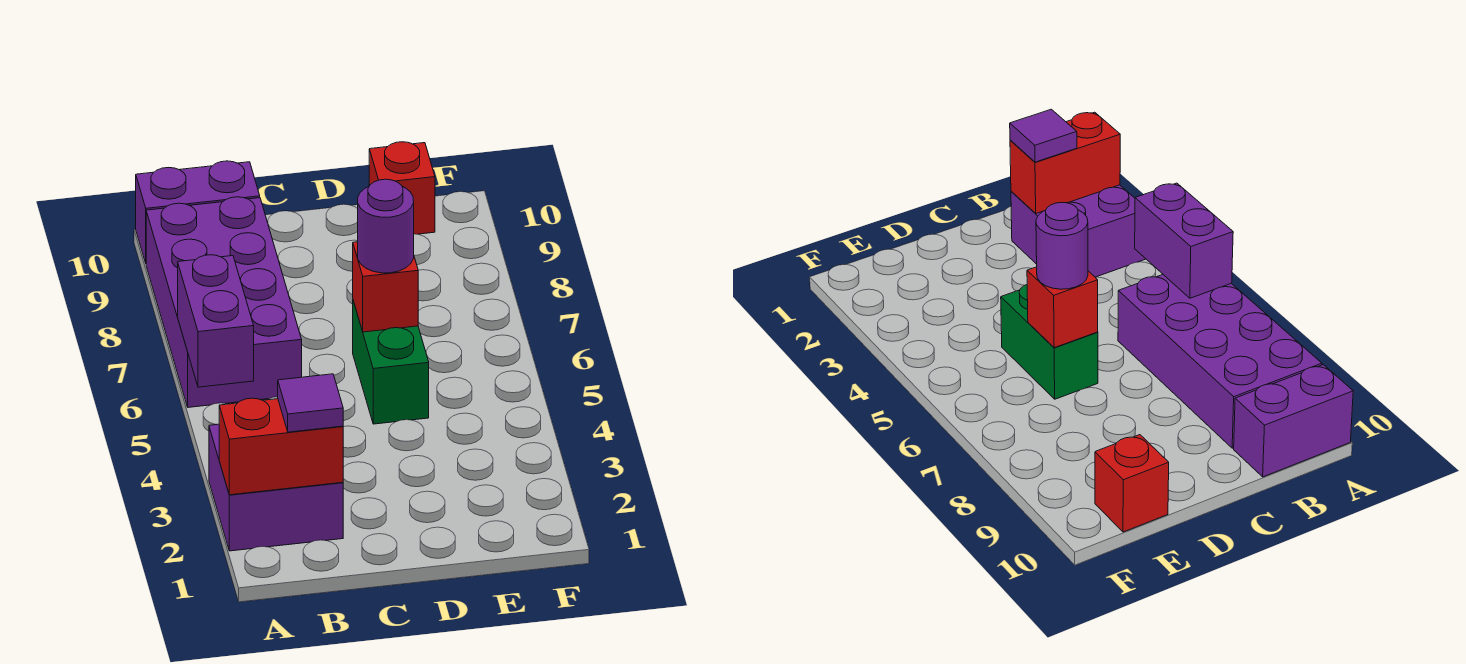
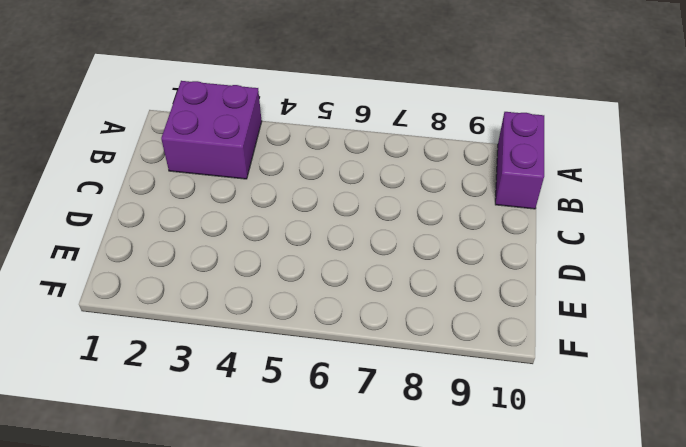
none -> purple 2x4 brick [146,197,302,407]
none -> green 1x2 brick [353,301,429,424]

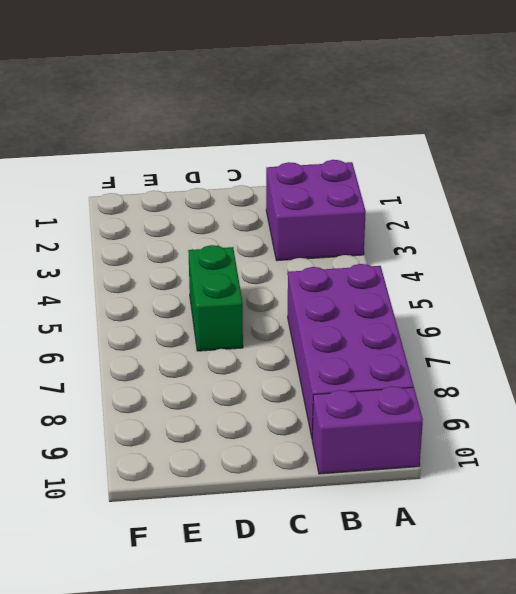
none -> red 1x1 brick [369,142,435,234]
none -> red 1x2 brick [219,398,343,495]

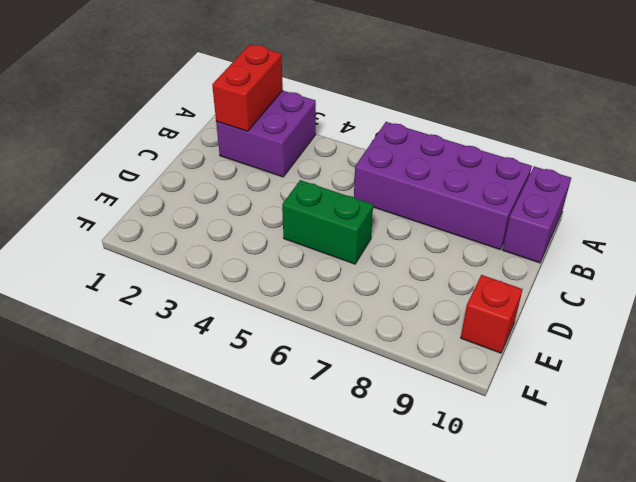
none -> purple 1x2 brick [178,255,254,387]
none -> red 1x1 brick [353,242,418,332]

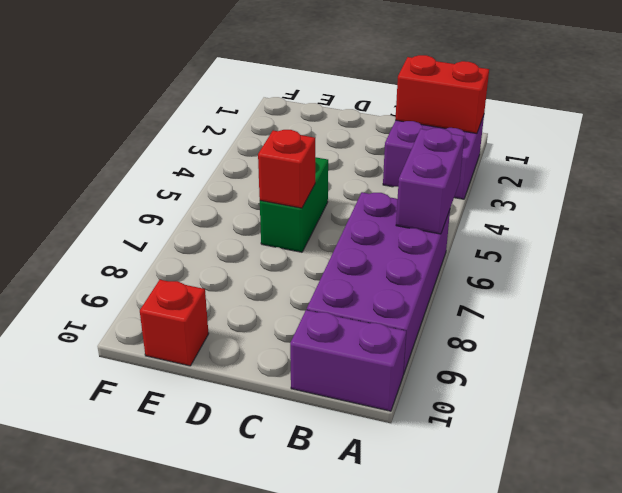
none -> purple 1x1 tile [278,374,343,432]
none -> purple 1x1 round brick [358,179,414,273]

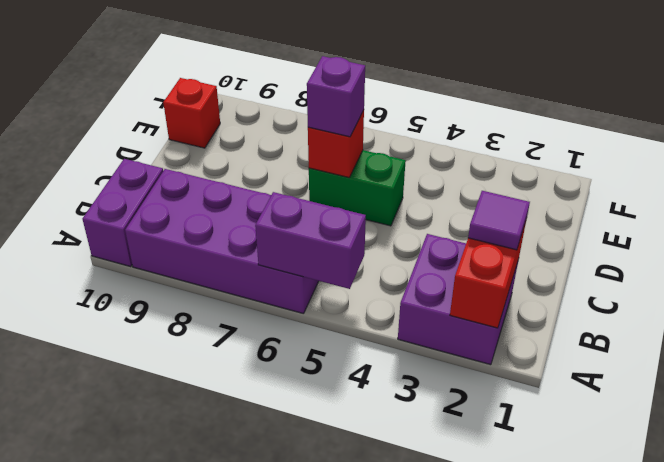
purple 1x1 brick [307,56,365,137] -> purple 1x1 round brick [358,179,414,273]

